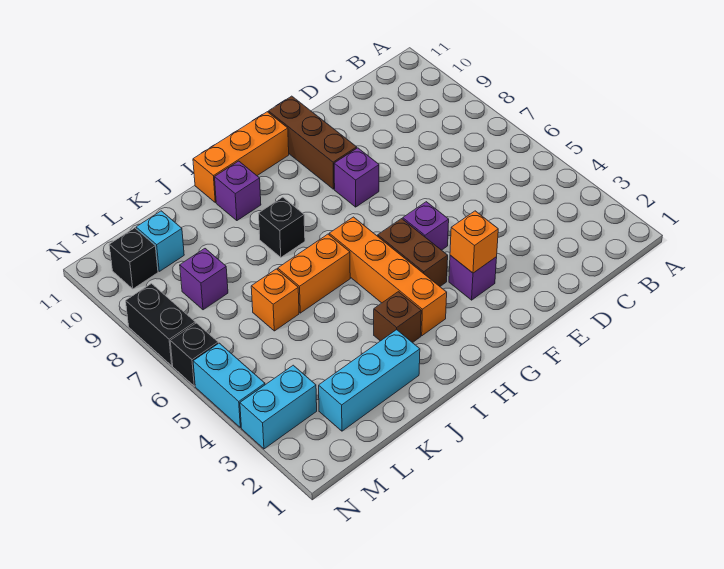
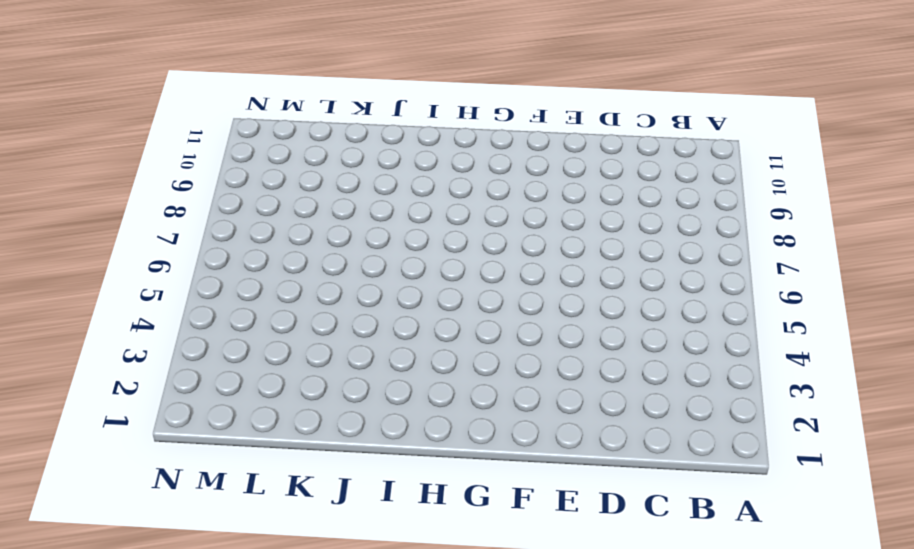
none -> purple 1x1 brick [449,255,497,300]
none -> purple 1x1 brick [403,202,449,250]
none -> purple 1x1 brick [334,148,379,207]

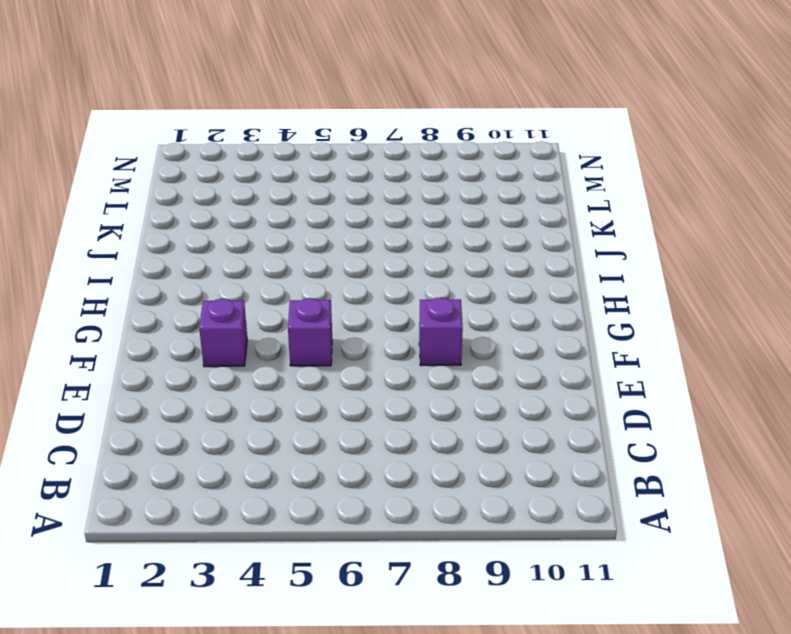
none -> brown 1x3 brick [268,96,357,189]
none -> brown 1x2 brick [378,219,448,286]
none -> orange 1x3 brick [193,112,289,203]

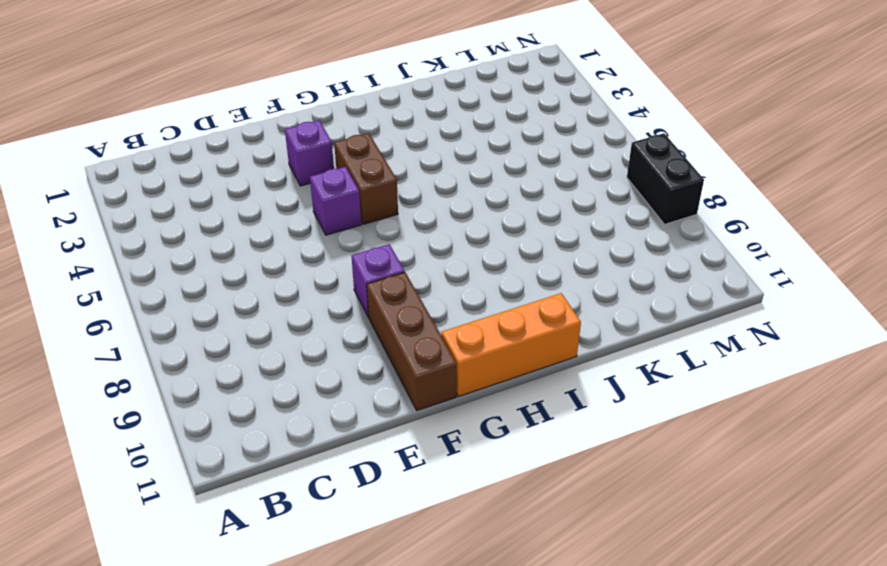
none -> orange 1x4 brick [329,217,447,336]
none -> brown 1x1 brick [374,292,421,343]
none -> orange 1x2 brick [278,234,350,313]

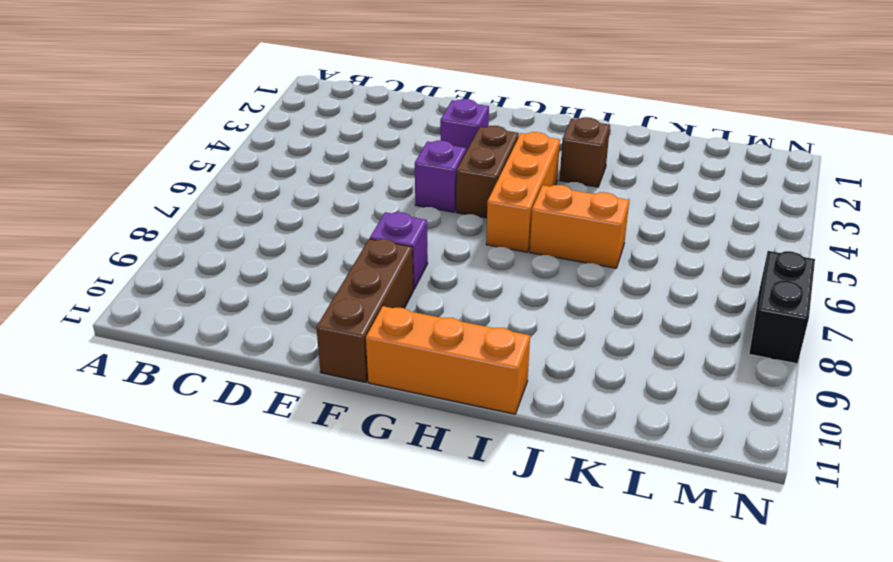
orange 1x3 brick [486,132,560,252] -> orange 1x4 brick [329,217,447,336]
none -> black 1x1 brick [258,197,305,257]
none -> purple 1x1 brick [215,161,261,221]
none -> cyan 1x3 brick [319,330,420,431]

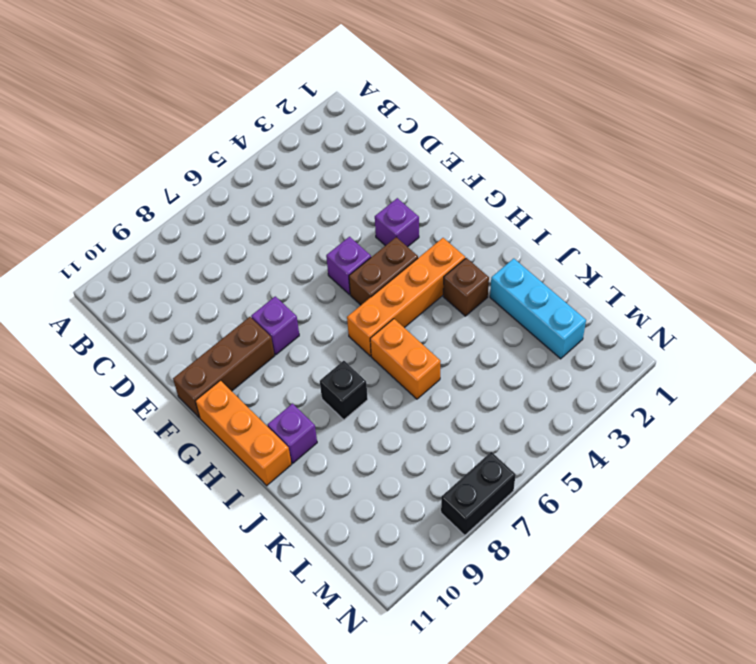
none -> orange 1x1 brick [251,269,299,331]
none -> purple 1x1 brick [180,249,228,310]
none -> cyan 1x1 brick [136,211,184,271]

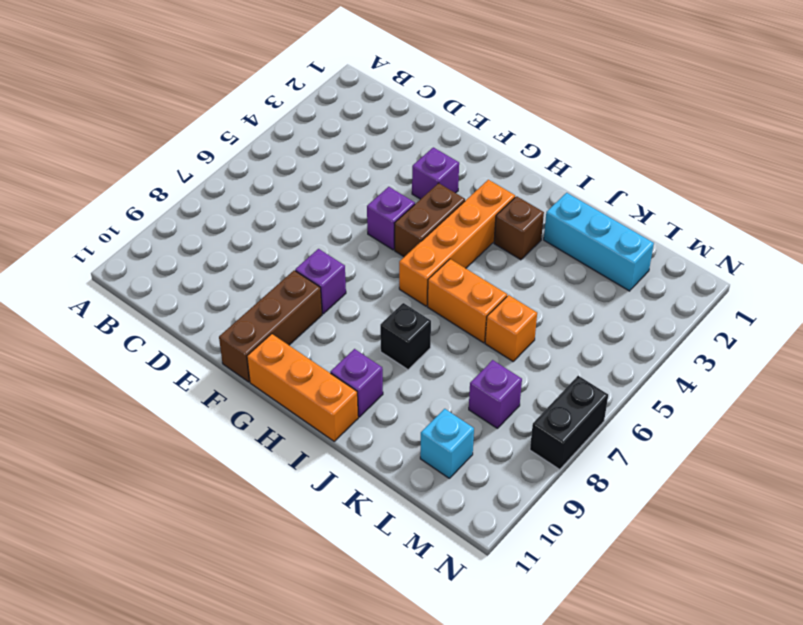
none -> cyan 1x2 brick [240,365,317,449]
none -> black 1x1 brick [109,228,158,289]
none -> cyan 1x2 brick [193,343,265,428]

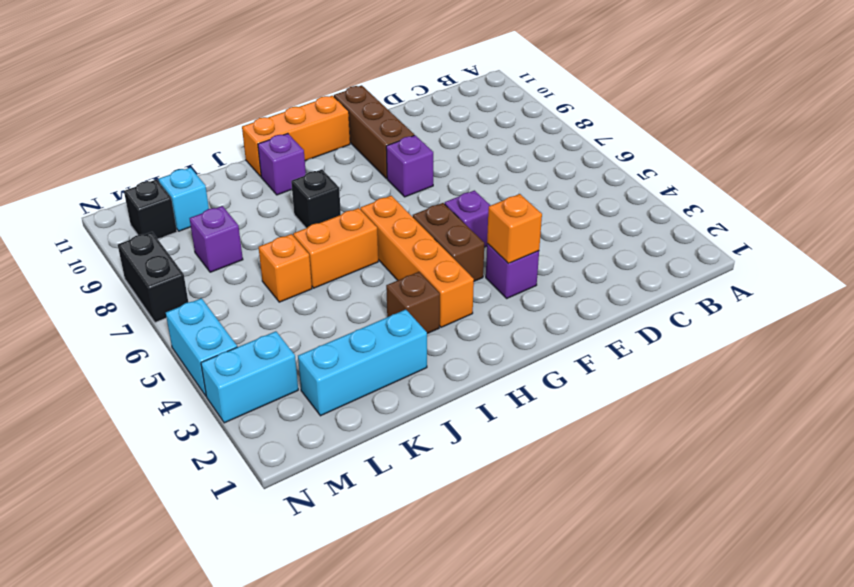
none -> black 1x1 brick [170,323,218,386]

